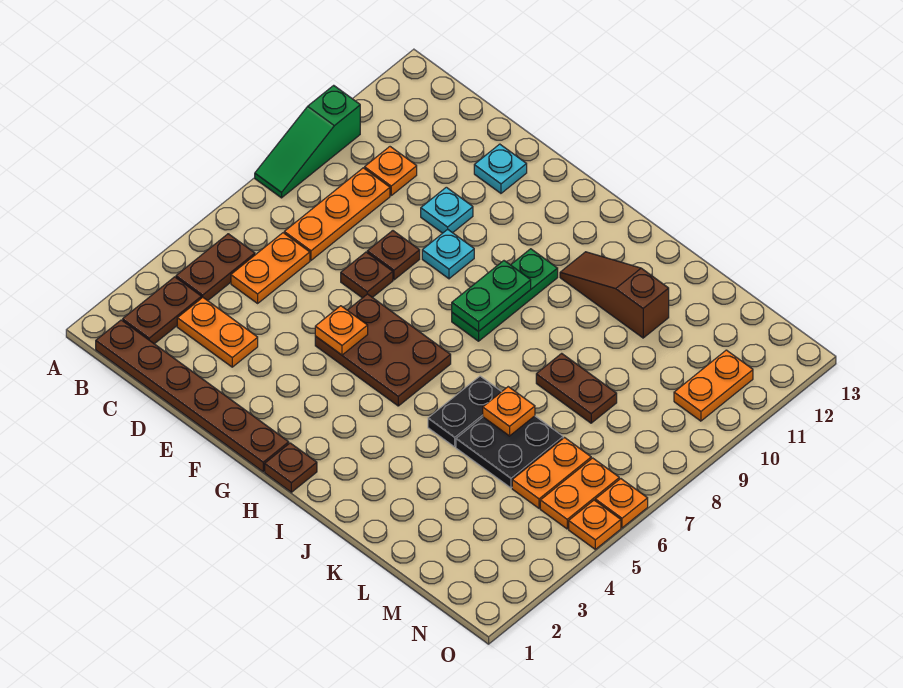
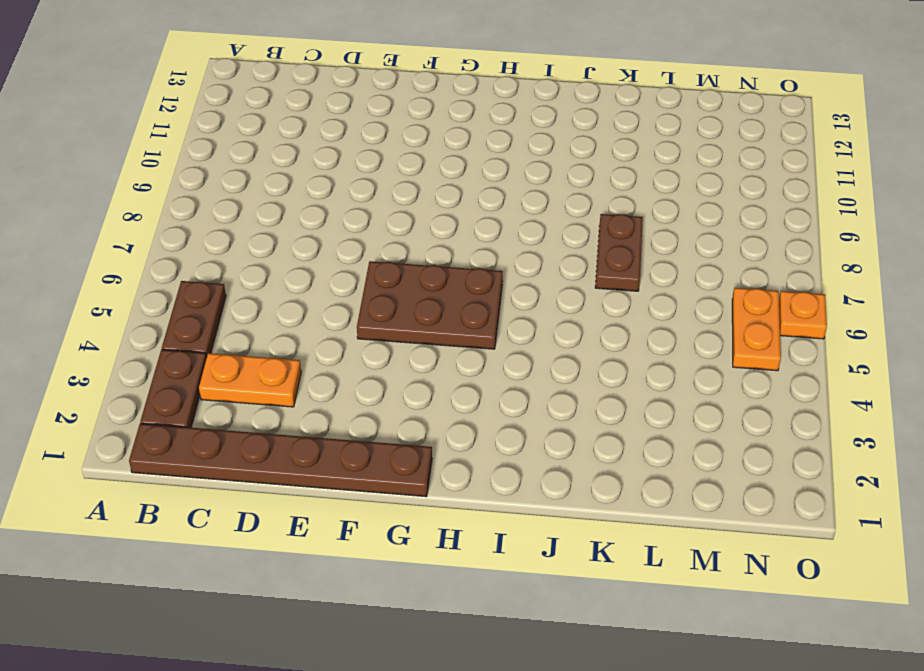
brown 1x2 plate [595,214,643,291] -> brown 1x2 plate turned to [536,353,617,423]
none -> green 1x3 slope [255,85,360,198]
none -> orange 1x2 plate [231,233,310,303]
none -> orange 1x3 plate [284,168,390,260]

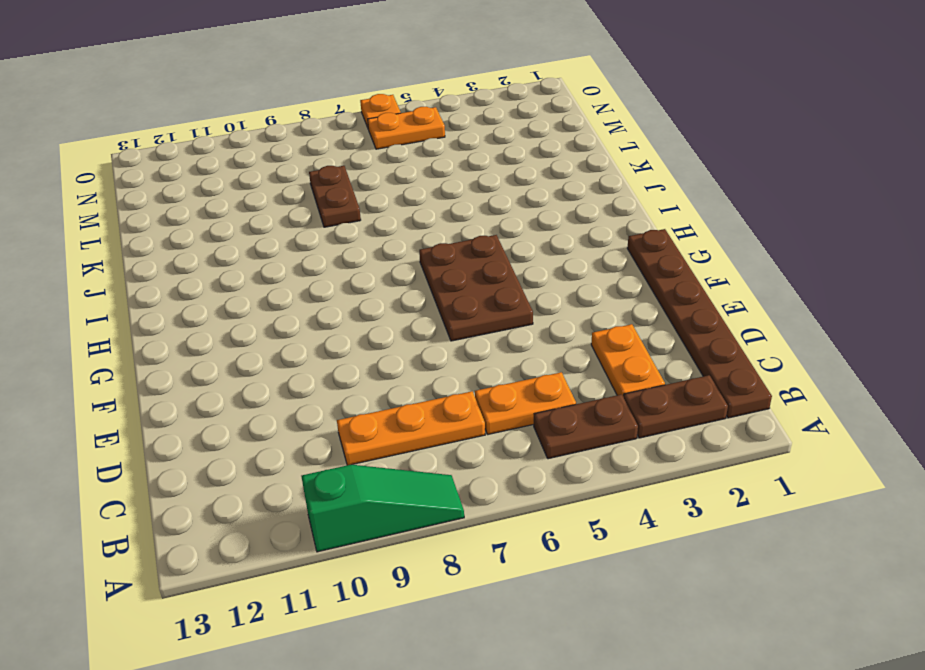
none -> orange 1x1 plate [365,147,417,195]
none -> brown 1x1 plate [341,252,393,298]
none -> brown 1x1 plate [367,231,420,280]

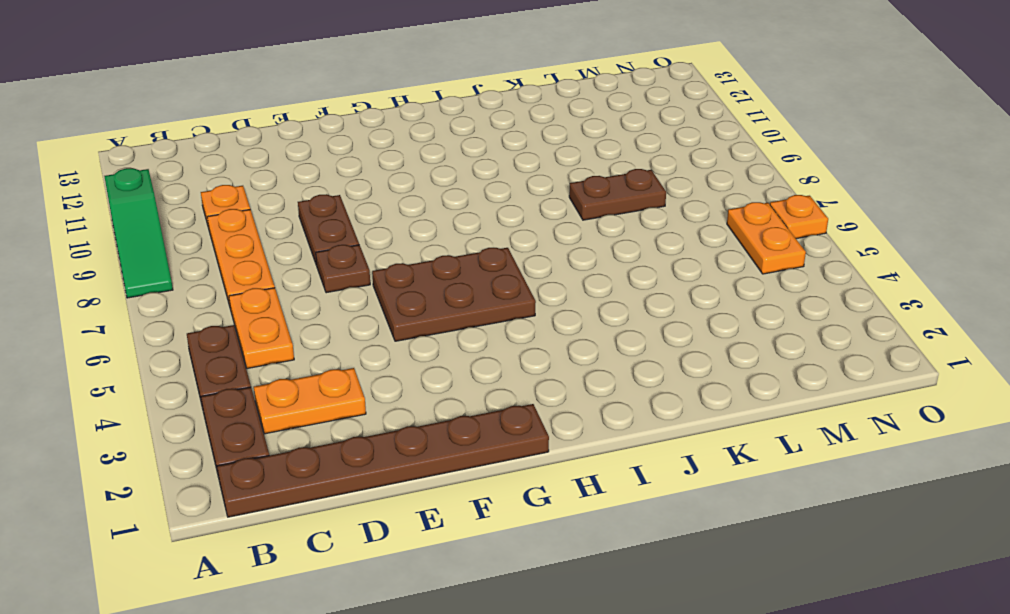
brown 1x2 plate [298,194,359,265] -> brown 1x1 plate [367,231,420,280]
none -> cyan 1x1 plate [421,187,473,233]
none -> cyan 1x1 plate [474,144,527,193]
none -> cyan 1x1 plate [422,229,474,279]

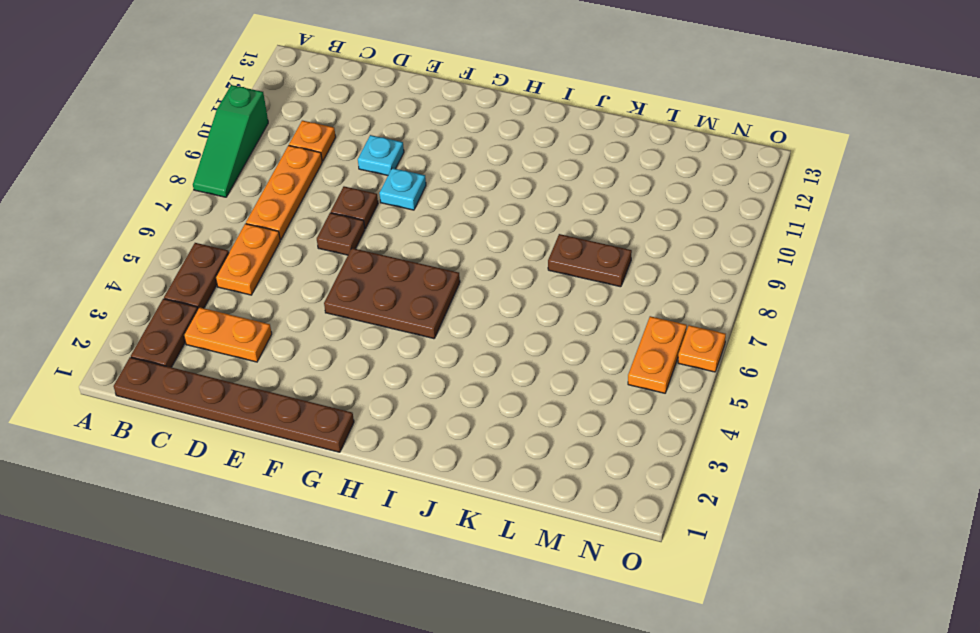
none -> cyan 1x1 plate [474,144,527,193]
none -> brown 1x1 plate [265,443,317,492]
none -> green 1x3 plate [452,249,558,341]

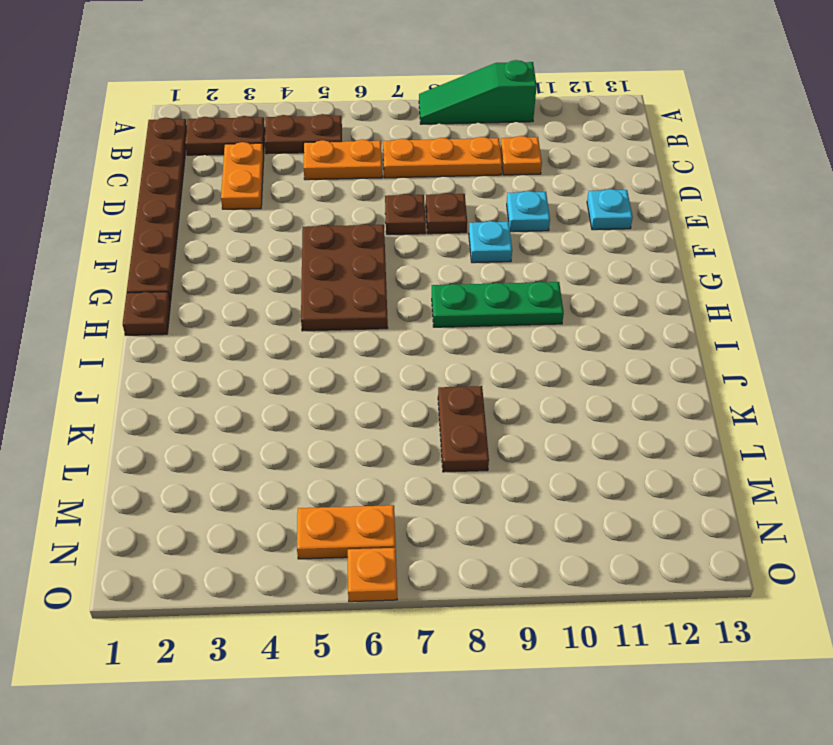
none -> brown 1x3 slope [560,252,669,338]
none -> black 1x2 plate [428,376,501,447]
none -> black 2x2 plate [456,416,563,488]

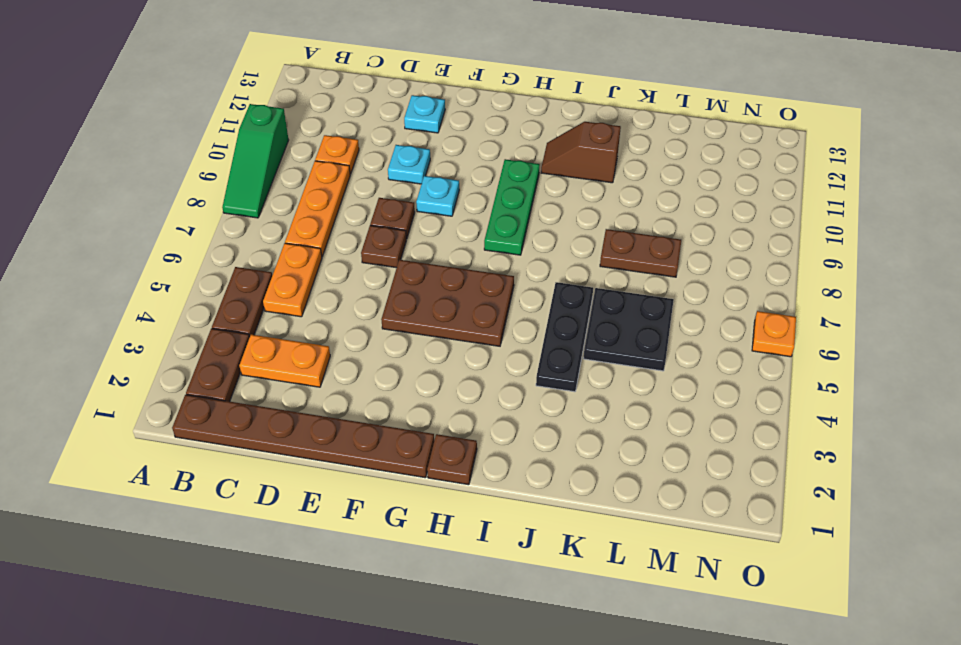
brown 1x2 slope [541,122,621,183] -> brown 1x3 slope [560,252,669,338]
black 1x3 plate [536,282,593,392] -> black 1x2 plate [428,376,501,447]
none -> orange 1x2 plate [512,438,591,508]
none -> orange 1x2 plate [540,458,619,529]
none -> orange 1x2 plate [674,350,753,421]

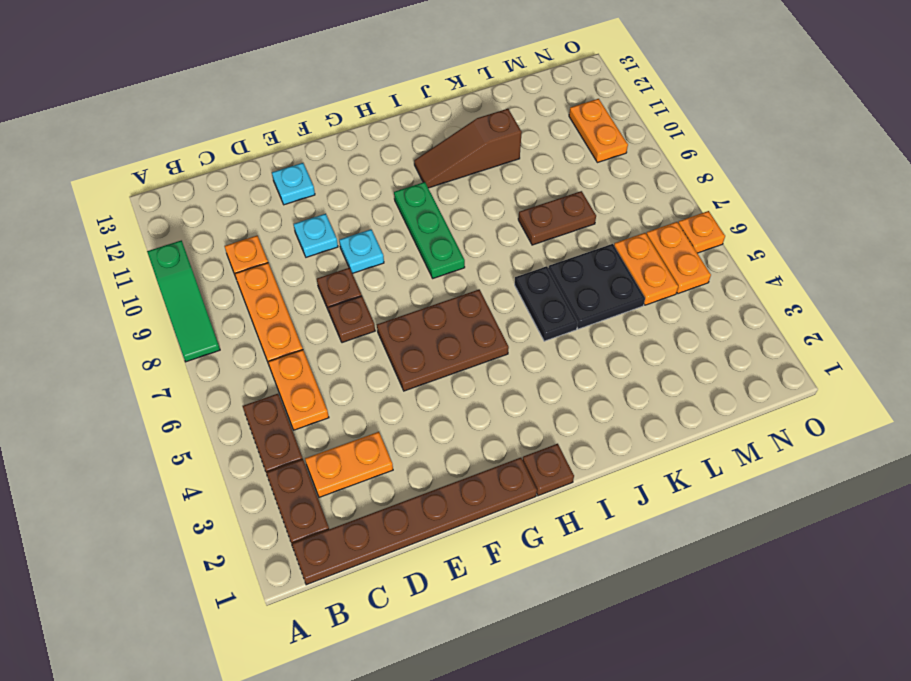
none -> orange 1x1 plate [569,500,621,549]
none -> orange 1x1 plate [315,306,368,355]
none -> green 1x2 plate [452,261,531,331]

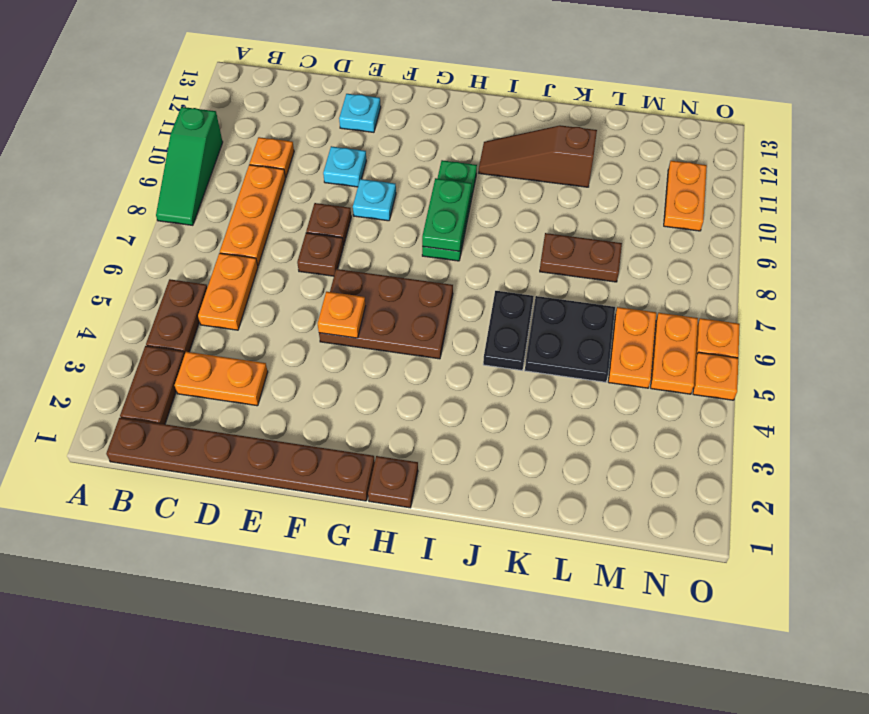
none -> orange 1x1 plate [483,387,535,436]

